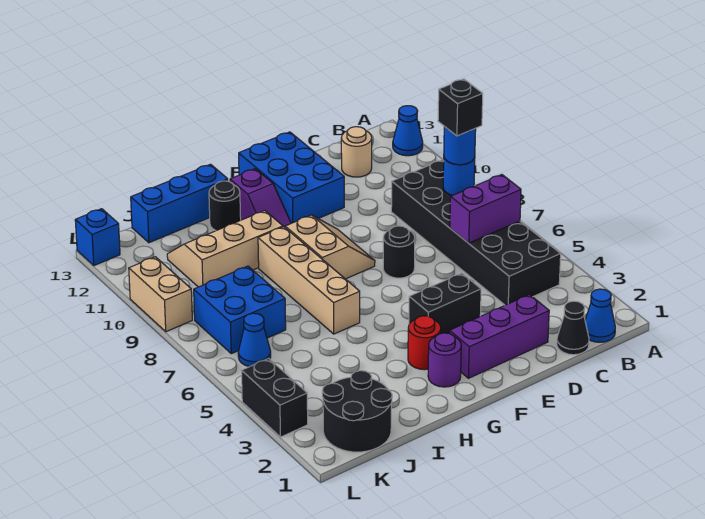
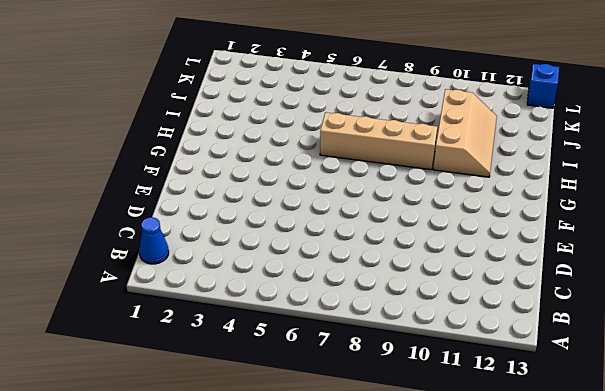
none -> blue 1x1 cone [393,106,423,156]
none -> black 2x6 brick [391,160,561,305]
none -> black 1x1 cone [557,301,589,355]

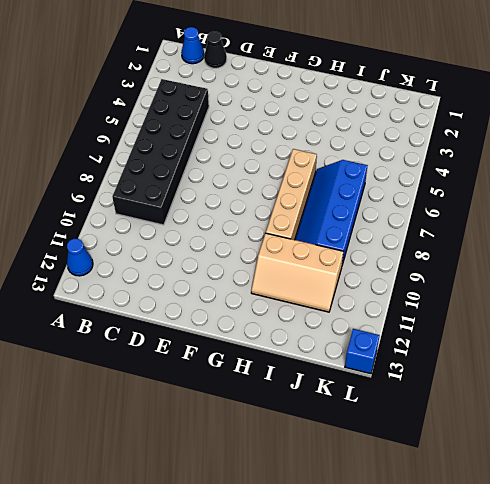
blue 2x4 slope [295,160,368,265] -> blue 2x2 brick [194,266,286,354]
none -> tan 1x1 round brick [341,127,372,177]
none -> purple 1x3 brick [450,295,549,378]
none -> black 1x2 brick [409,273,481,334]

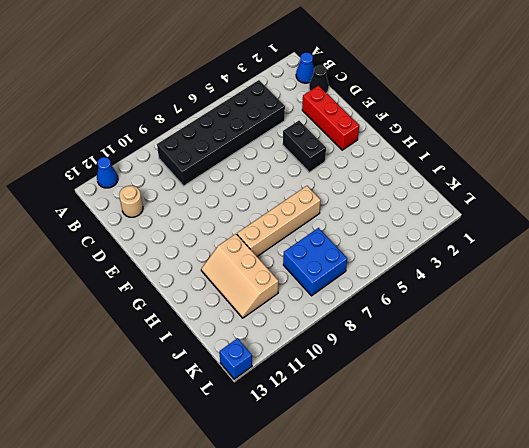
red 1x3 brick [302,86,359,150] -> purple 1x3 brick [450,295,549,378]
none -> black 1x1 round brick [383,226,415,278]
none -> blue 2x3 brick [239,132,344,223]
none -> tan 2x2 slope [285,215,375,279]

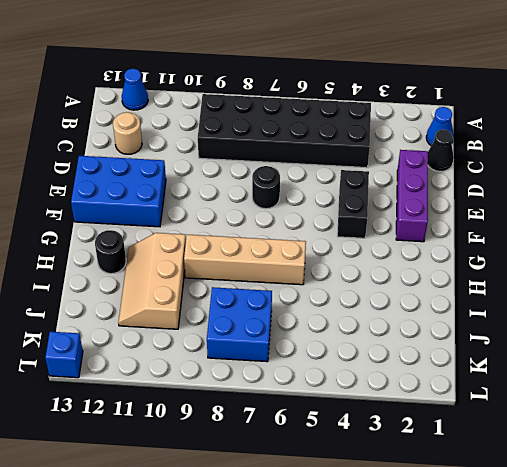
none -> tan 2x2 slope [285,215,375,279]
none -> purple 1x1 round brick [428,333,461,387]
none -> red 1x1 round brick [408,316,441,370]

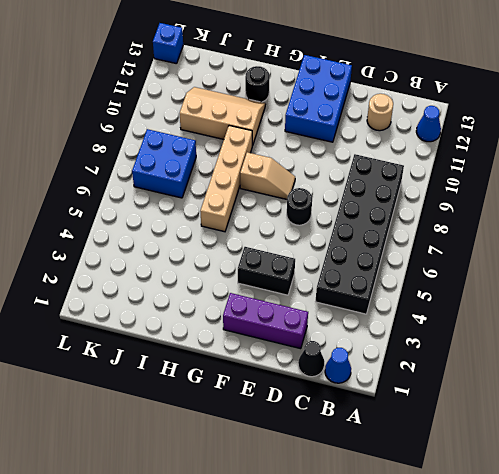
tan 1x2 slope [240,152,295,199] -> tan 2x2 slope [285,215,375,279]
none -> purple 1x1 round brick [428,333,461,387]
none -> red 1x1 round brick [408,316,441,370]
none -> purple 1x2 slope [230,169,291,227]

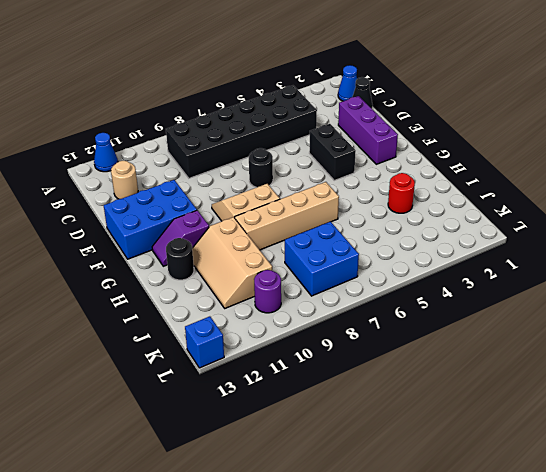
purple 1x2 slope [152,210,209,266] -> purple 1x2 slope turned to [230,169,291,227]
red 1x1 round brick [388,173,415,213] -> red 1x1 round brick moved to [408,316,441,370]
purple 1x1 round brick [254,270,281,313] -> purple 1x1 round brick moved to [428,333,461,387]
none -> blue 1x3 brick [131,164,228,243]
none -> black 2x2 round brick [322,371,392,452]
none -> blue 1x1 cone [238,313,271,367]

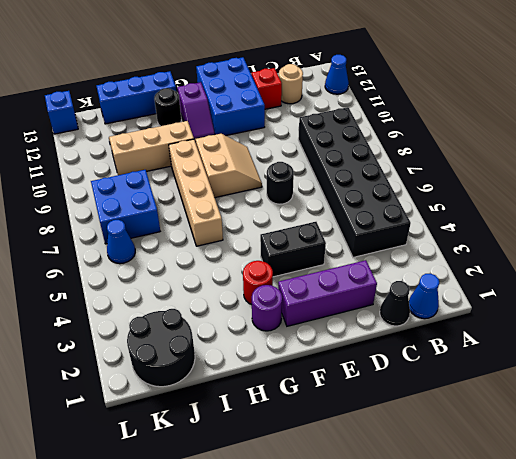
red 1x1 brick [252,68,282,109] -> none
none -> black 1x2 brick [242,358,308,437]
none -> tan 1x2 brick [129,257,192,332]
none -> purple 1x2 brick [450,175,521,243]

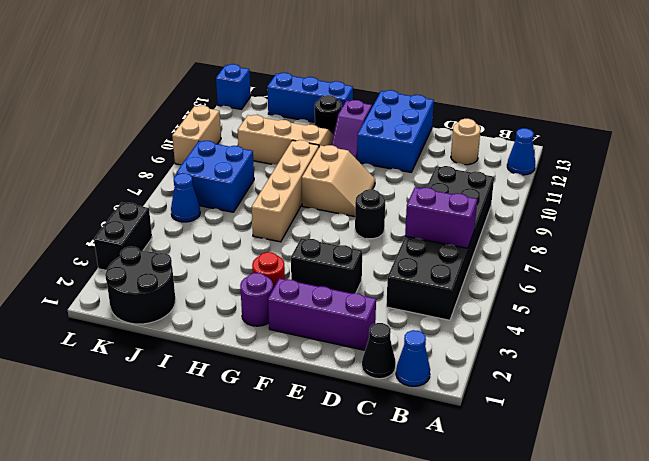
none -> blue 1x1 round brick [443,157,475,196]
none -> blue 1x1 round brick [444,126,476,165]
none -> black 1x1 brick [438,79,483,136]

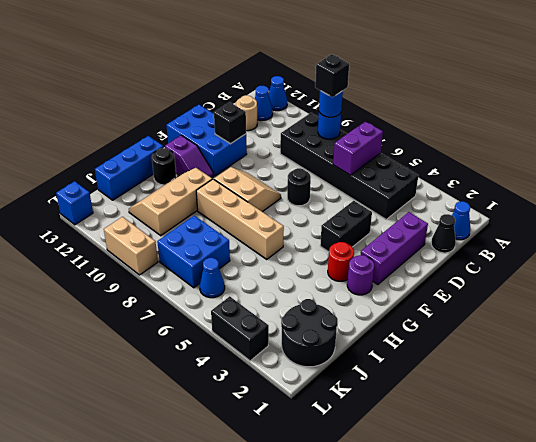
blue 1x1 cone [255,86,273,120] -> none
black 1x1 brick [214,102,246,144] -> none

